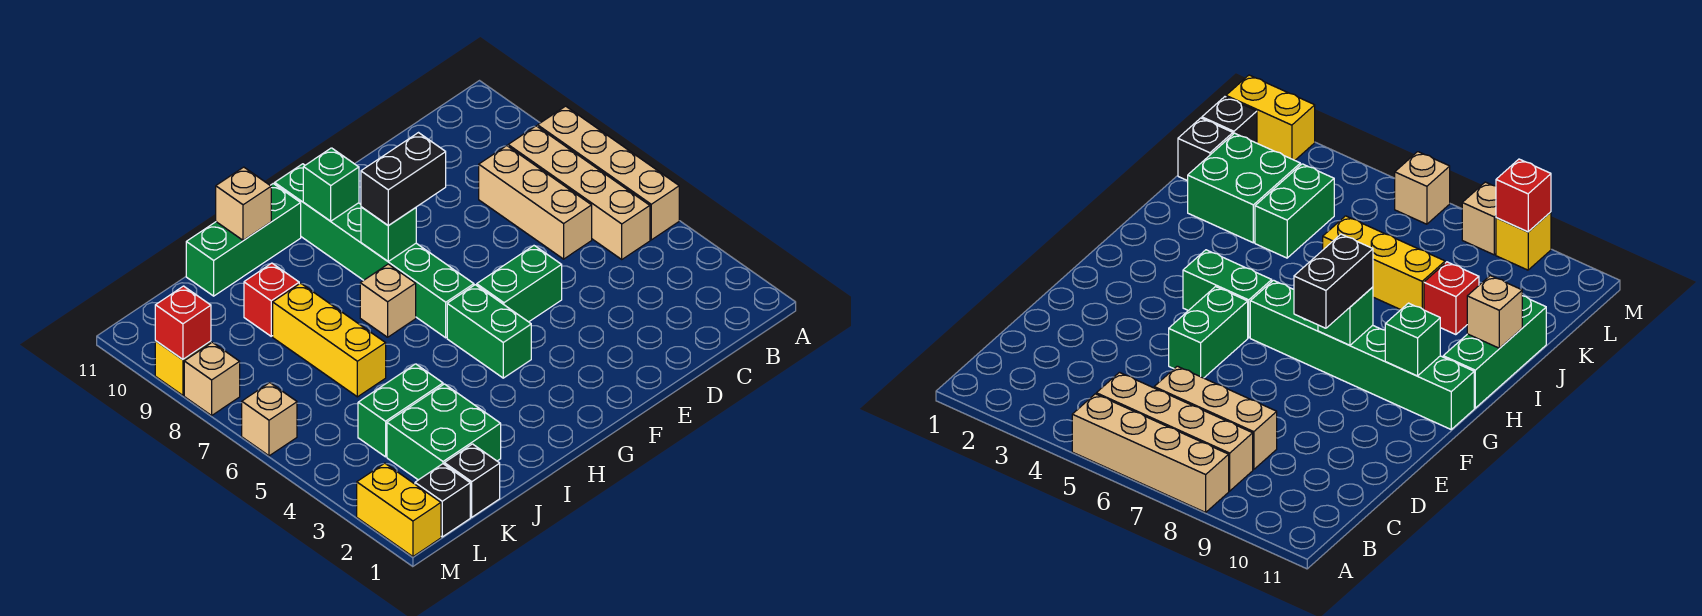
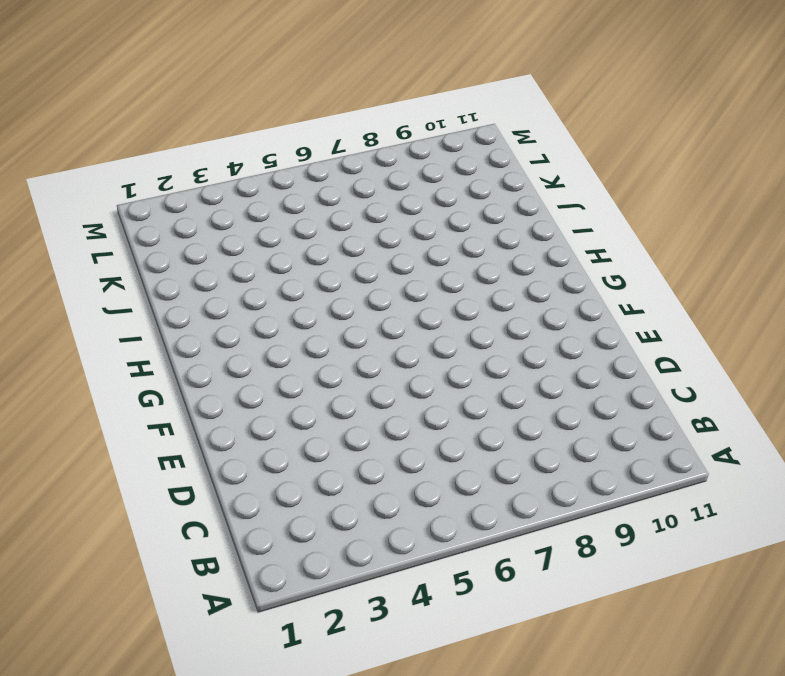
none -> tan 1x4 brick [537,106,679,240]
none -> tan 1x4 brick [508,126,650,259]
none -> tan 1x3 brick [479,146,592,259]

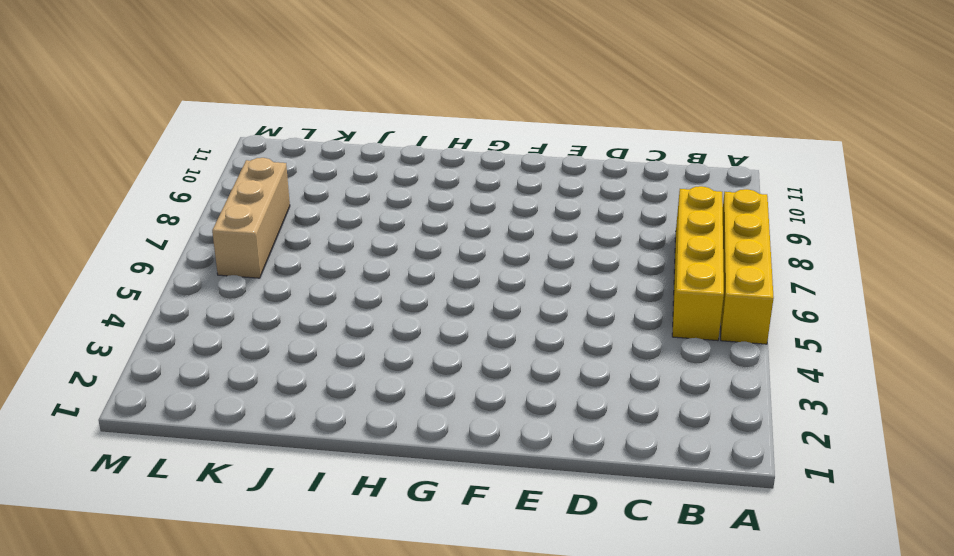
yellow 1x4 brick [721,189,774,344] -> tan 1x4 brick [537,106,679,240]
yellow 1x4 brick [672,186,724,341] -> tan 1x4 brick [508,126,650,259]
tan 1x3 brick [212,158,290,278] -> tan 1x3 brick moved to [479,146,592,259]
none -> green 1x2 brick [477,246,562,322]
none -> green 1x2 brick [447,285,531,378]
none -> green 1x6 brick [275,164,474,338]

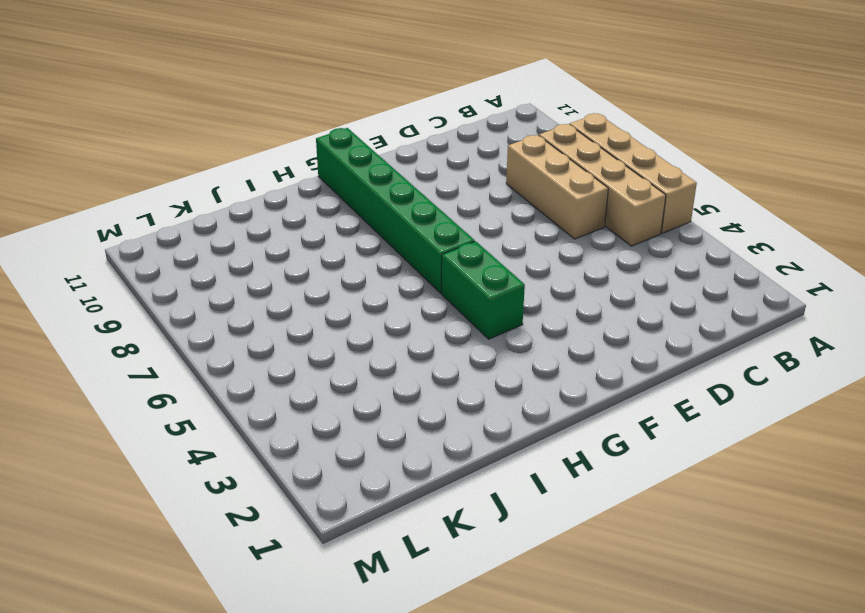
none -> green 1x2 brick [477,246,562,322]
none -> tan 1x1 brick [360,264,416,337]
none -> green 1x3 brick [186,184,301,296]

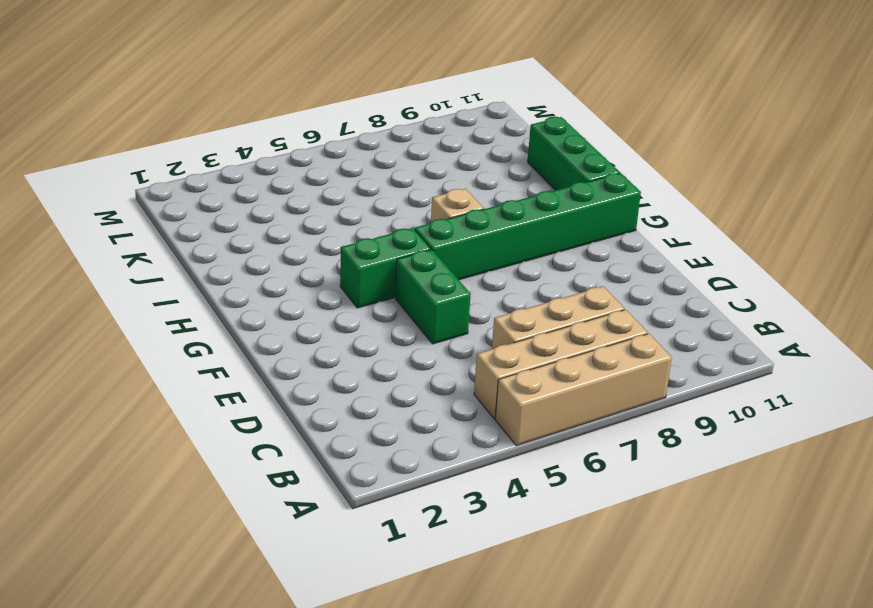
none -> green 2x2 brick [387,384,501,480]
none -> green 1x2 brick [358,364,443,457]
none -> yellow 1x3 brick [273,283,386,397]

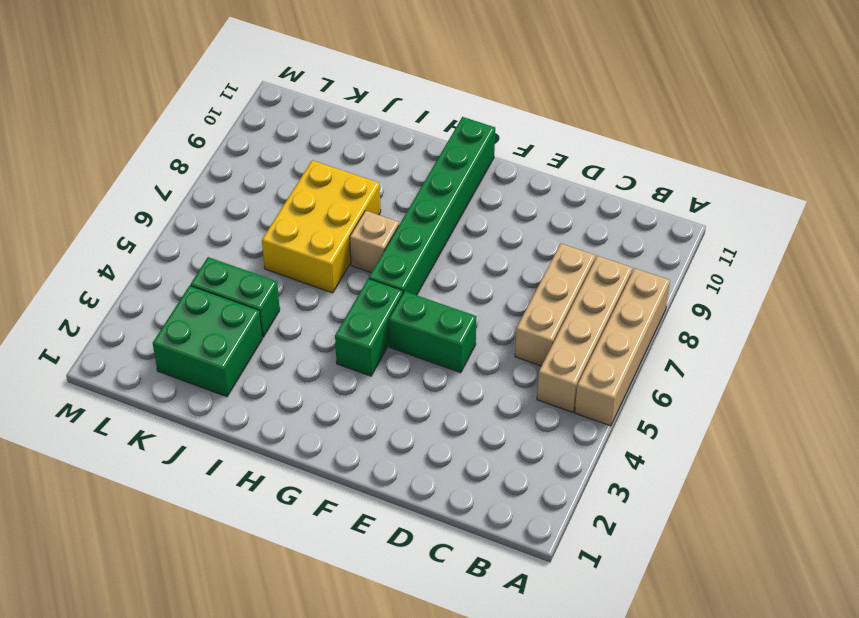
yellow 2x3 brick [262,160,381,293] -> yellow 1x3 brick [273,283,386,397]
none -> green 1x3 brick [186,184,301,296]
none -> red 1x1 brick [244,263,299,336]
none -> black 1x1 brick [444,444,500,517]

